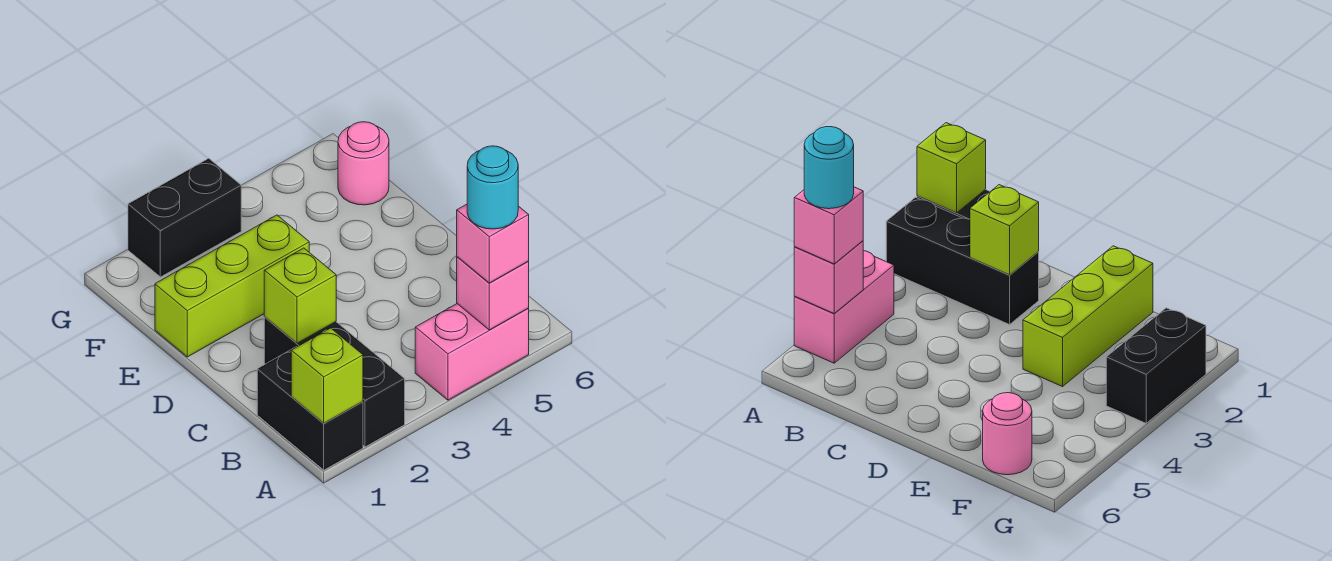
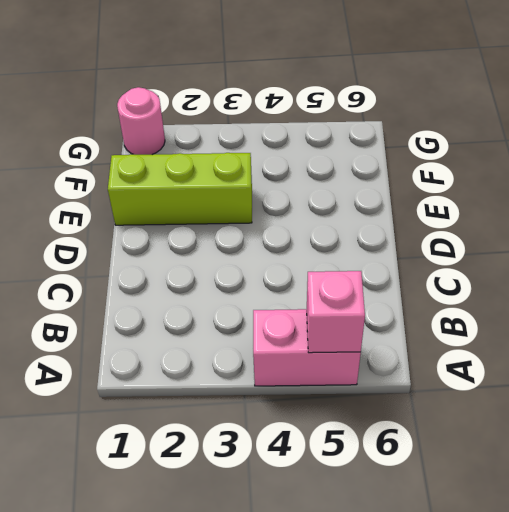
pink 1x1 round brick [117,87,165,155] -> pink 1x1 round brick moved to [338,122,389,205]
none -> black 1x2 brick [257,347,363,470]
none -> black 1x3 brick [264,317,405,447]

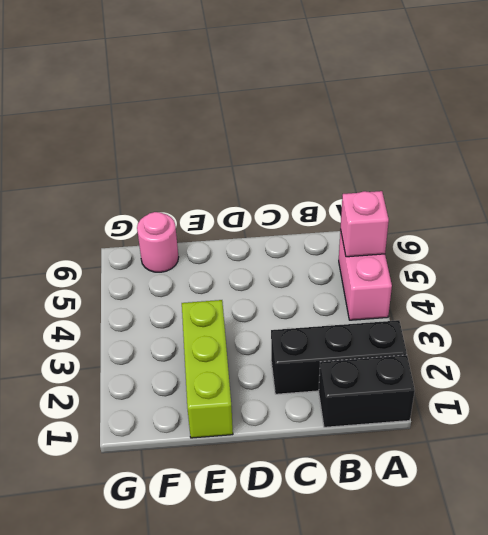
none -> black 1x2 brick [128,158,241,277]
none -> lime 1x1 brick [291,328,363,423]

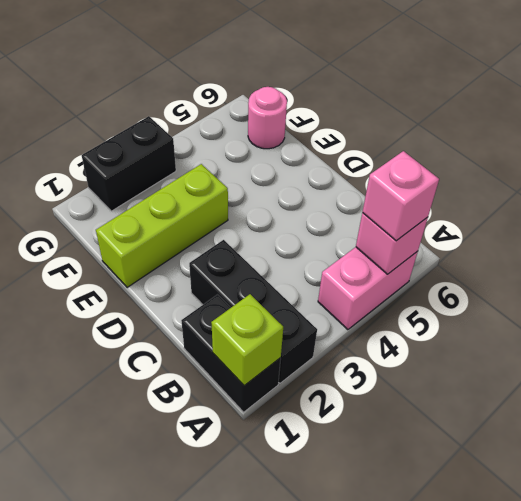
none -> lime 1x1 brick [264,248,336,343]
none -> cyan 1x1 round brick [467,146,518,229]

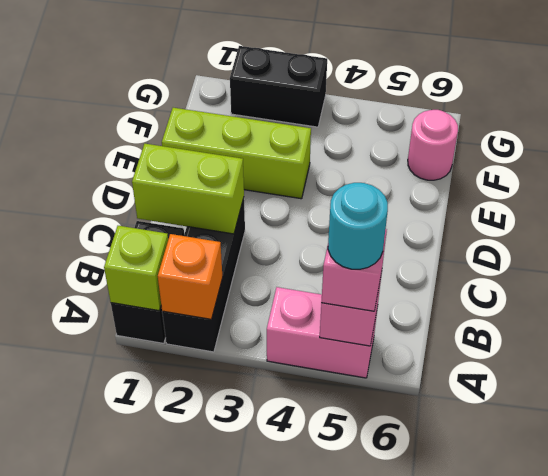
orange 1x1 brick [158,234,223,319] -> none
lime 1x2 brick [132,144,244,234] -> lime 1x1 brick [264,248,336,343]

